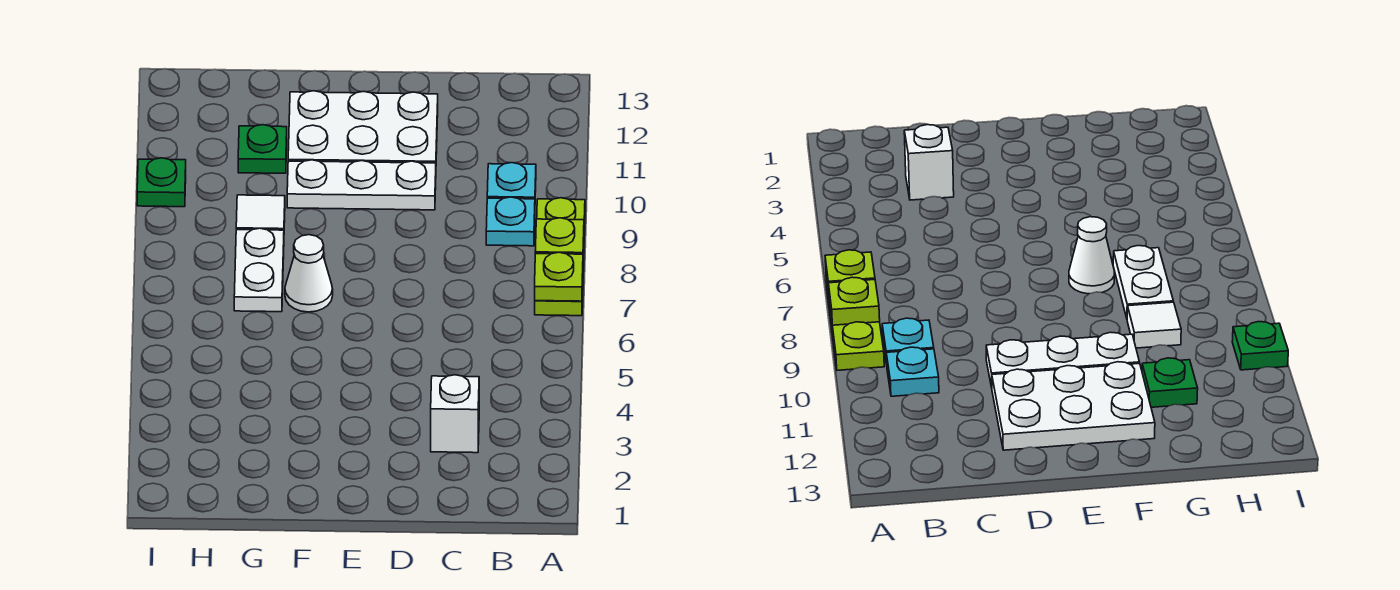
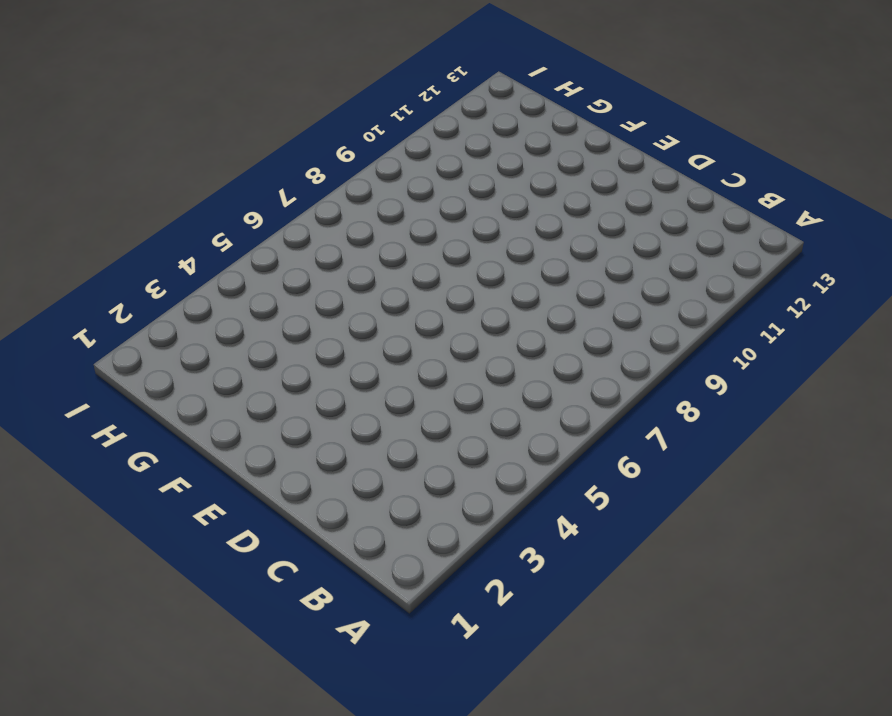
none -> lime 1x3 plate [535,198,585,316]
none -> cyan 1x1 plate [486,197,535,246]
none -> cyan 1x1 plate [487,163,536,199]

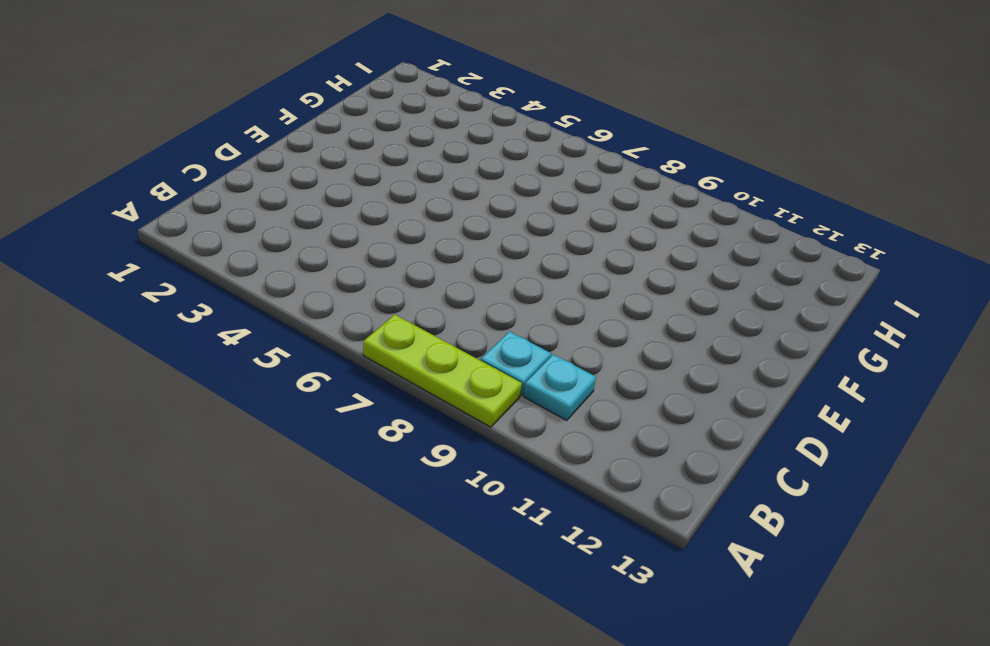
none -> white 1x1 brick [431,375,479,453]
none -> white 1x3 plate [287,160,436,210]
none -> white 2x3 plate [288,91,438,163]

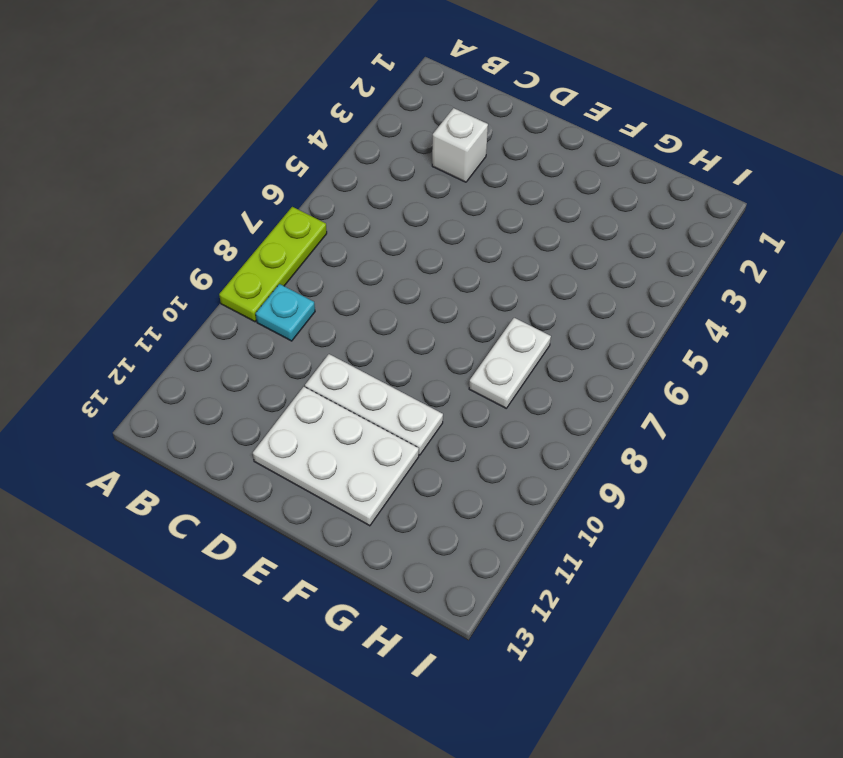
none -> cyan 1x1 plate [487,163,536,199]
none -> white 1x1 cone [285,235,333,312]
none -> white 1x1 tile [236,195,285,230]

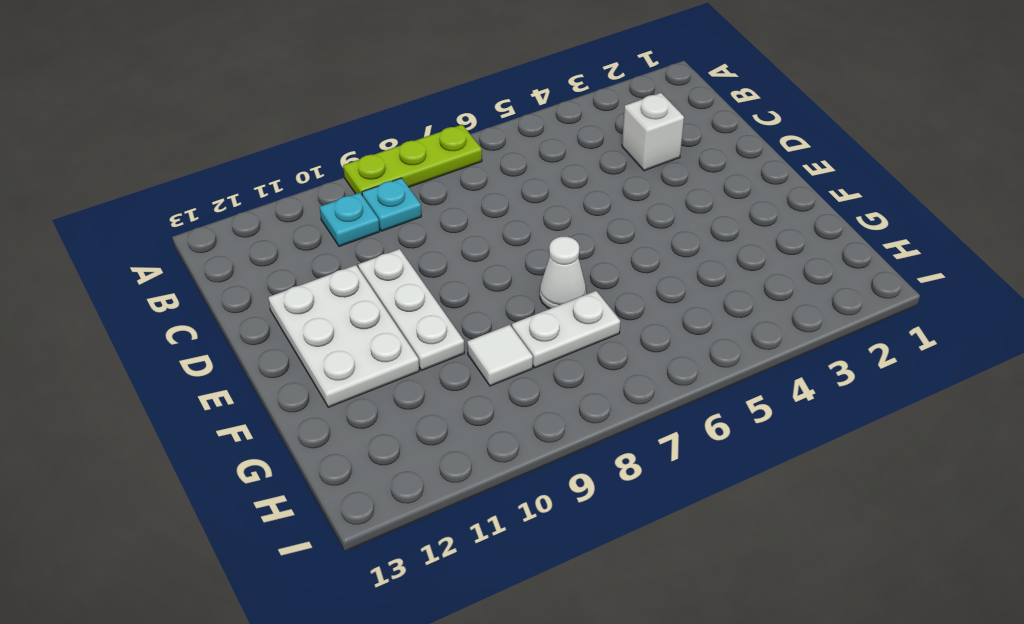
none -> green 1x1 plate [238,125,287,173]
none -> green 1x1 plate [137,158,186,207]
none -> lime 1x1 plate [535,252,583,301]

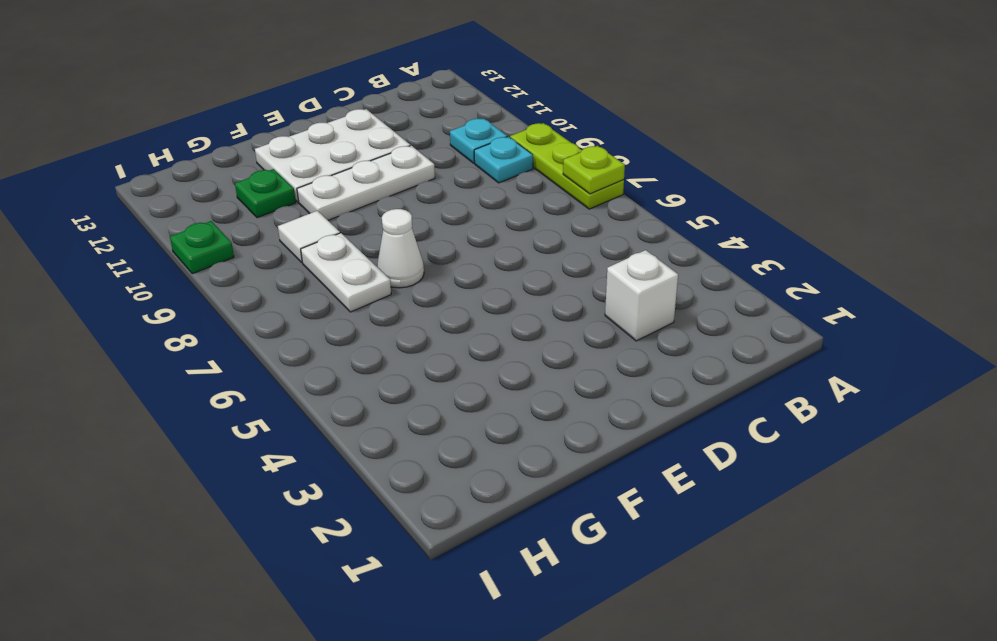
none -> lime 1x1 plate [535,218,584,254]

